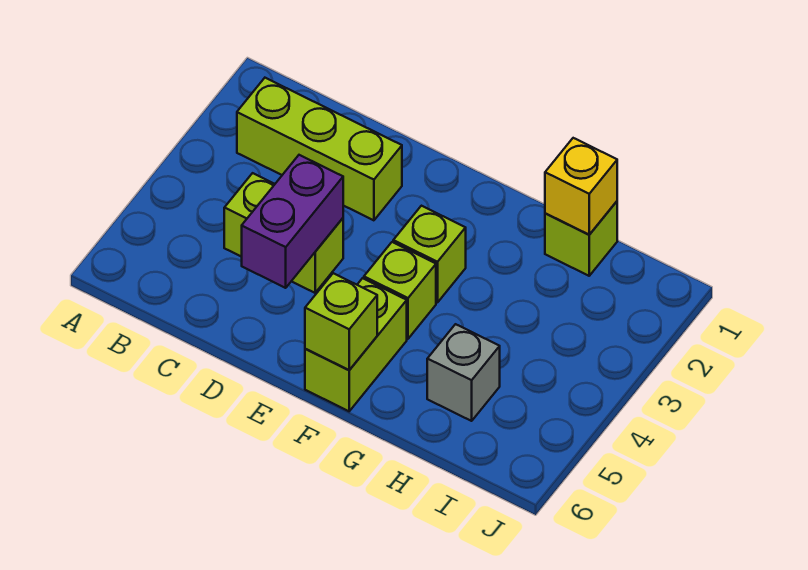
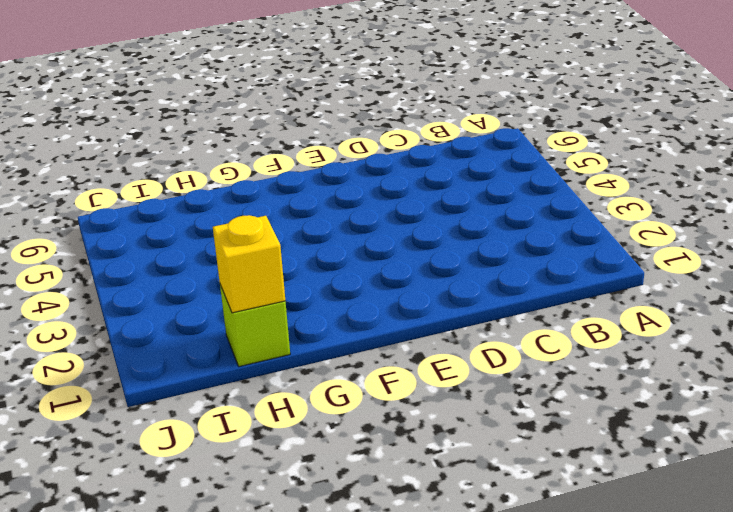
none -> lime 1x3 brick [237,78,402,220]
none -> lime 1x2 brick [224,173,343,293]

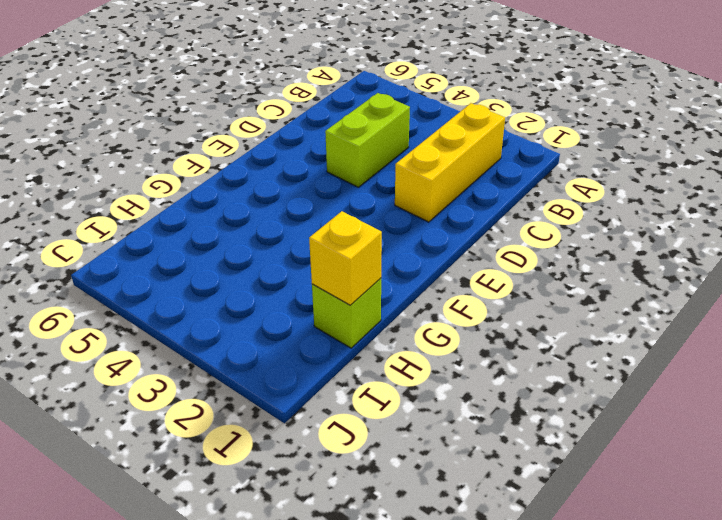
yellow 1x3 brick [395,103,505,222] -> lime 1x3 brick [237,78,402,220]
none -> lime 1x1 brick [393,206,466,303]
none -> lime 1x1 brick [364,242,436,339]

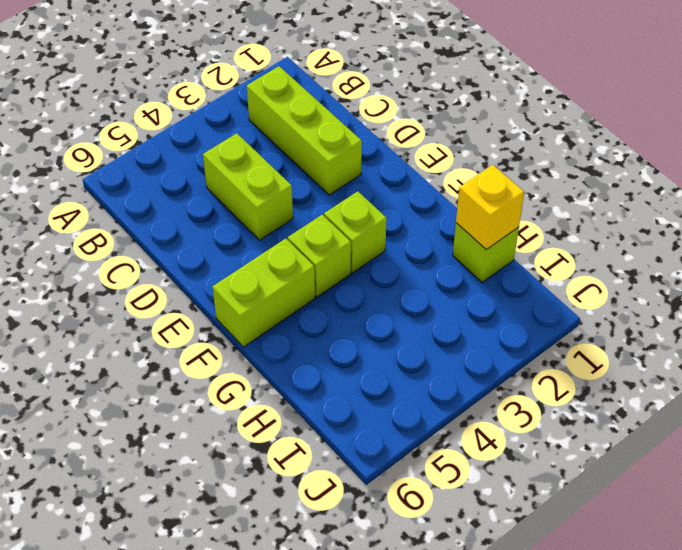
none -> grey 1x1 brick [427,324,500,421]
none -> purple 1x2 brick [242,155,343,288]

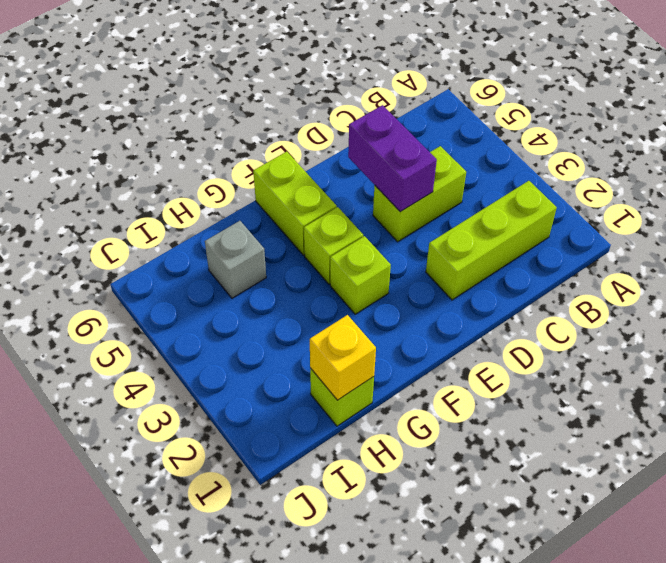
none -> lime 1x1 brick [305,273,377,370]

